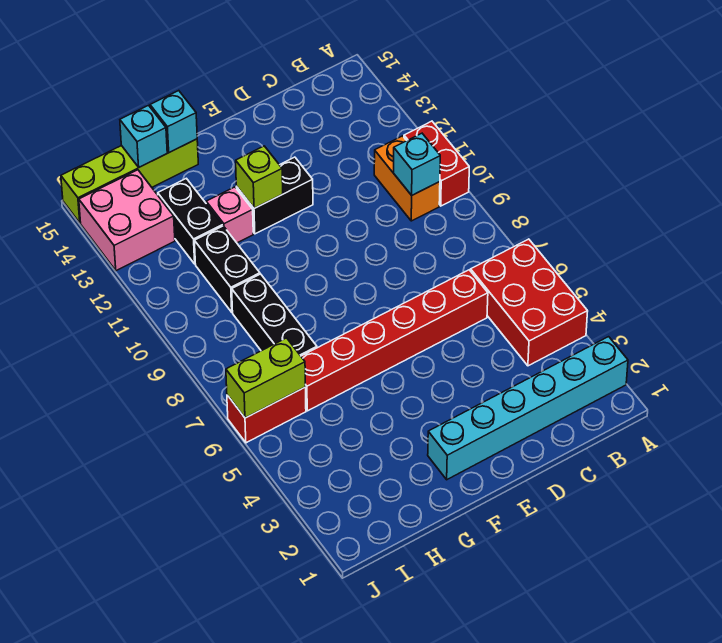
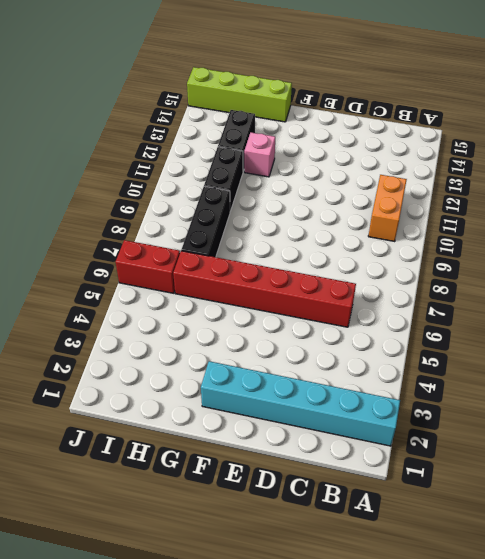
none -> red 2x3 brick [471,239,588,366]
none -> red 1x2 brick [404,121,469,206]
none -> black 1x2 brick [236,157,313,234]

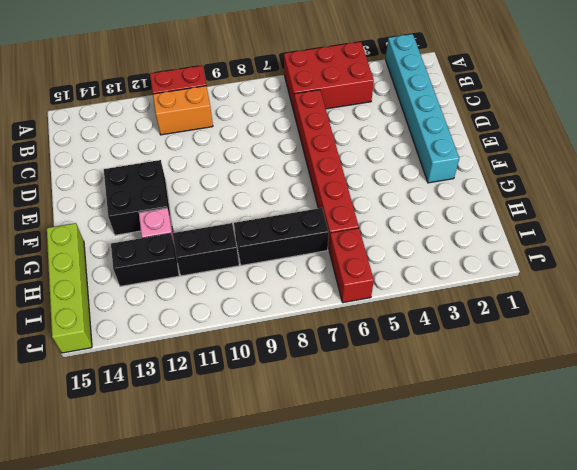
black 2x2 brick [104,160,172,235] -> black 1x2 brick [236,157,313,234]
none -> pink 2x2 brick [79,170,175,271]
none -> cyan 1x1 brick [394,133,440,195]
none -> lime 1x1 brick [236,146,283,208]

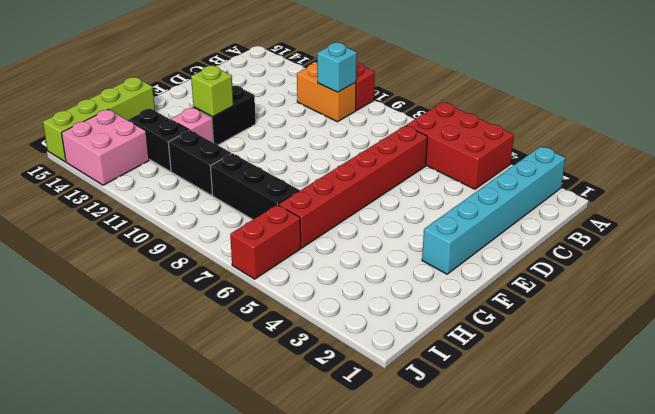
none -> cyan 1x1 brick [150,91,197,152]
none -> cyan 1x1 brick [120,106,167,167]
none -> lime 1x2 brick [226,338,305,418]

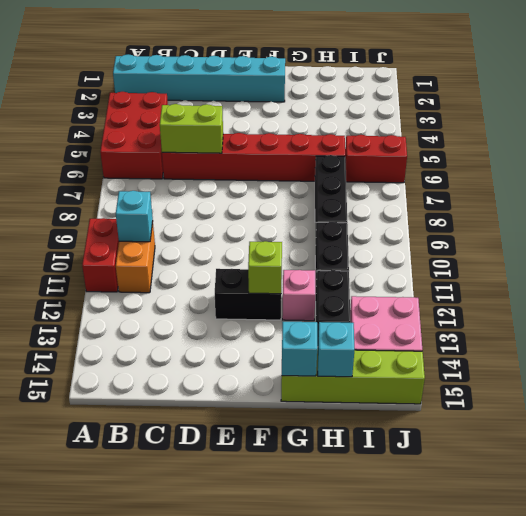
lime 1x2 brick [160,104,223,153] -> lime 1x2 brick moved to [226,338,305,418]

